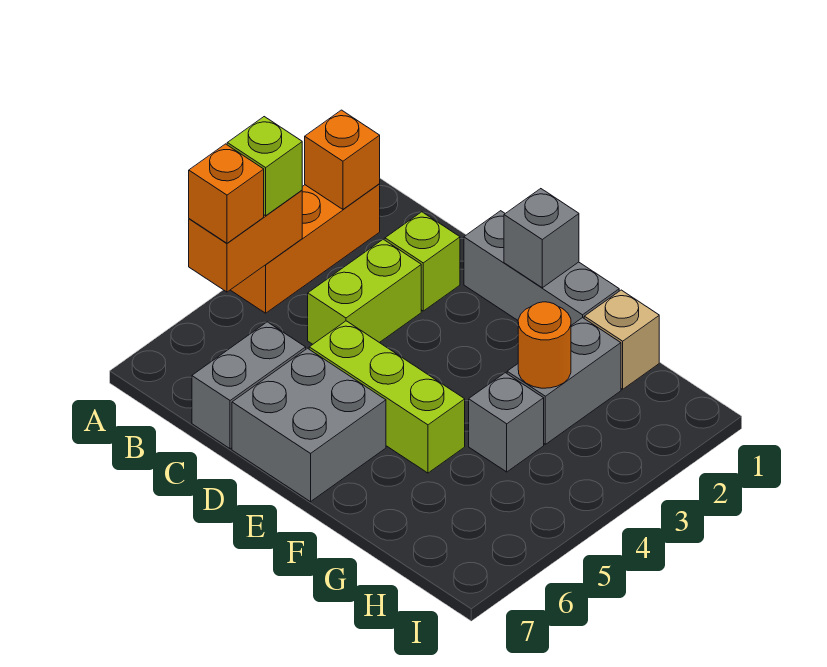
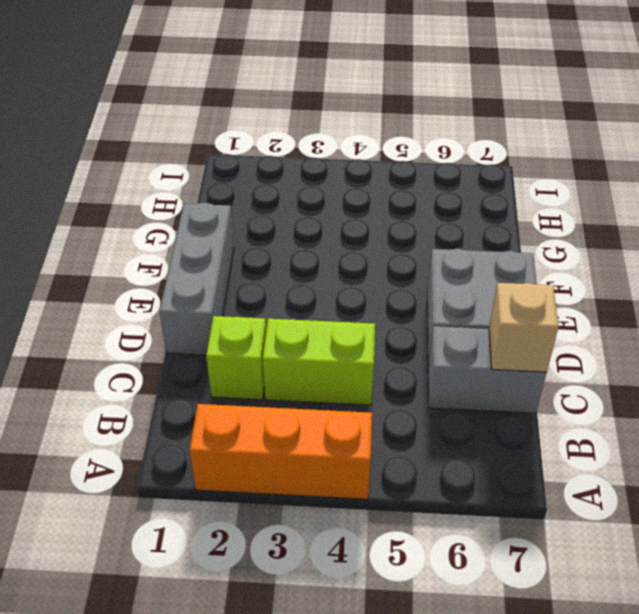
tan 1x1 brick [489,283,559,372] -> tan 1x1 brick moved to [584,290,659,389]
none -> lime 1x3 brick [309,321,465,473]
none -> grey 1x2 brick [507,318,621,444]
none -> grey 1x1 brick [469,373,544,472]

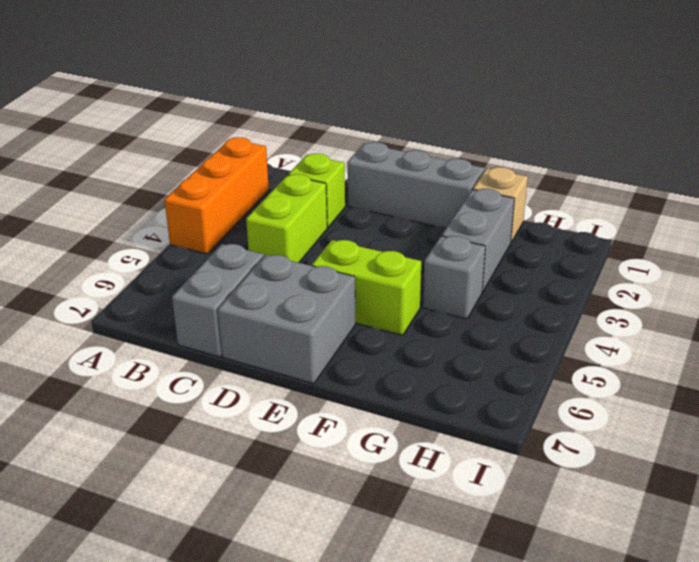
lime 1x2 brick [312,240,421,335] -> lime 1x3 brick [309,321,465,473]
none -> orange 1x1 brick [305,110,380,209]
none -> orange 1x2 brick [189,190,302,292]
none -> grey 1x1 brick [504,189,579,288]

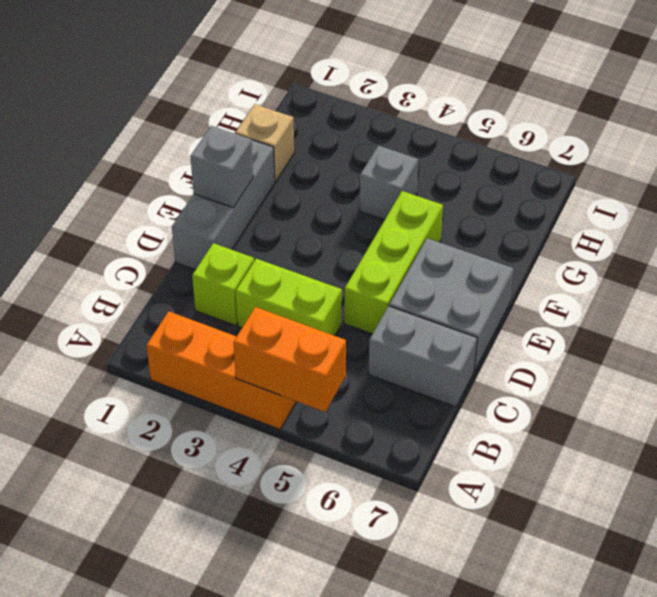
none -> grey 1x2 brick [507,318,621,444]
none -> orange 1x1 brick [305,110,380,209]
none -> orange 1x1 round brick [518,302,571,388]

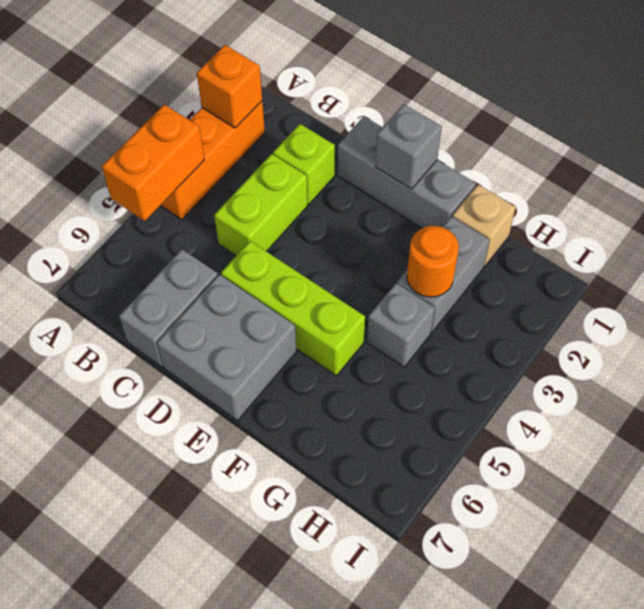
none -> lime 1x1 brick [227,117,302,216]
none -> orange 1x1 brick [189,144,264,243]

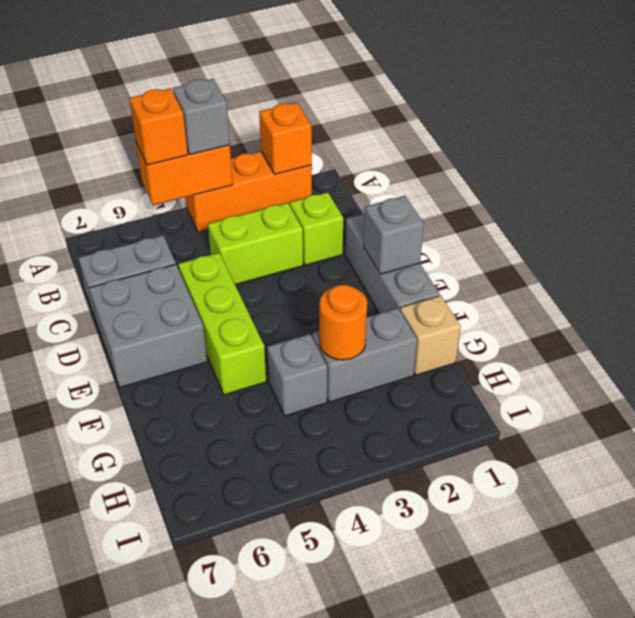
grey 1x1 brick [173,79,230,155] -> lime 1x1 brick [227,117,302,216]

